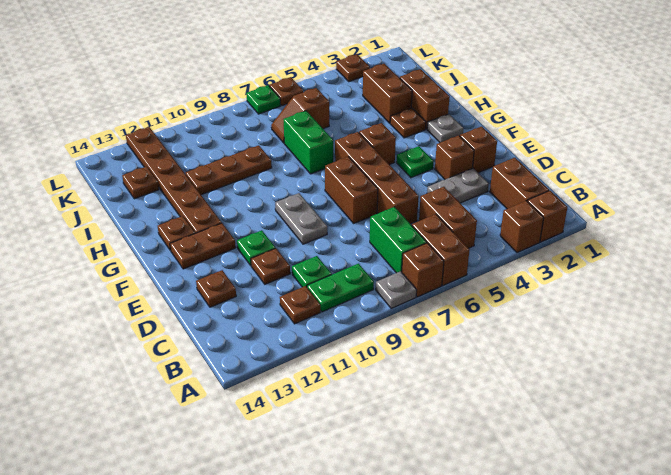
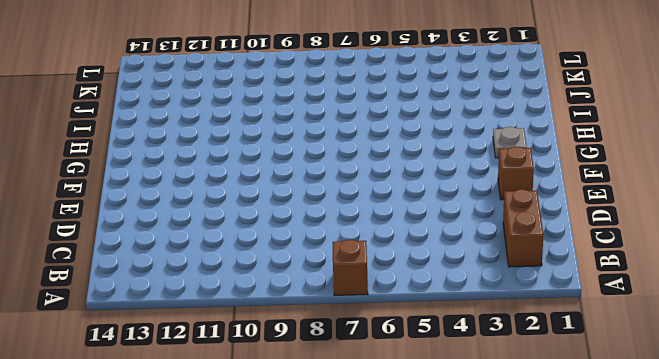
none -> brown 1x1 brick [527,191,567,242]
none -> brown 1x1 brick [500,201,544,253]
none -> brown 1x2 brick [412,214,469,285]
none -> grey 1x1 plate [376,271,417,308]

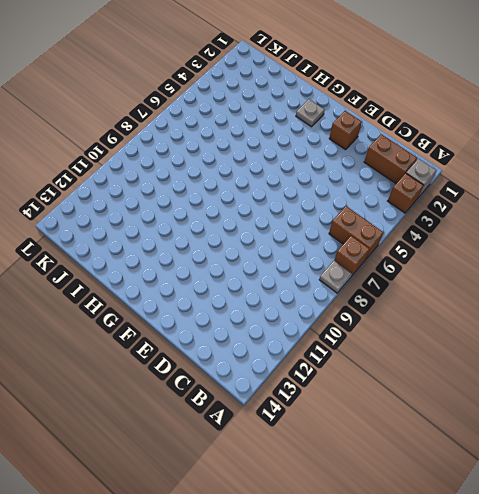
grey 1x1 brick [406,159,437,197] -> brown 1x1 brick [527,191,567,242]
none -> brown 1x2 brick [419,187,477,248]
none -> green 1x2 brick [370,207,427,273]
none -> green 1x2 plate [307,264,374,312]
none -> brown 1x1 plate [280,286,320,324]

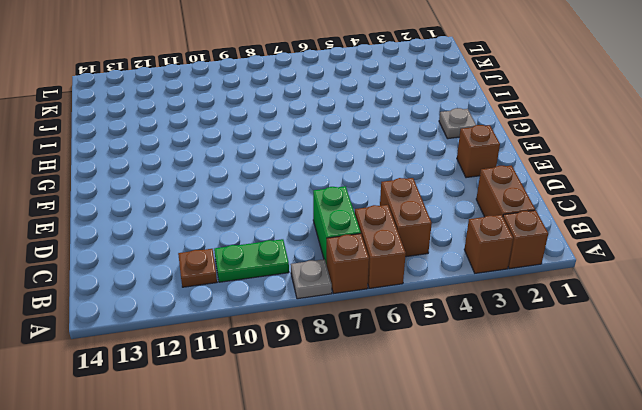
none -> green 1x1 plate [292,256,332,287]
none -> grey 1x2 plate [427,168,489,203]
none -> brown 1x4 brick [335,132,419,224]
none -> brown 1x1 plate [251,248,290,284]

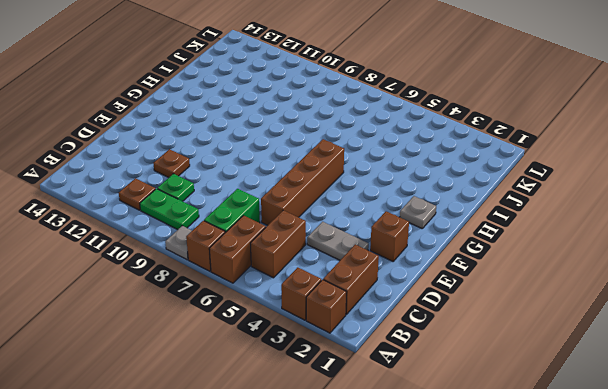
none -> brown 1x1 plate [196,270,236,307]
none -> brown 1x1 brick [435,135,474,179]
none -> brown 1x2 brick [325,157,378,223]
none -> grey 1x2 plate [275,193,327,244]

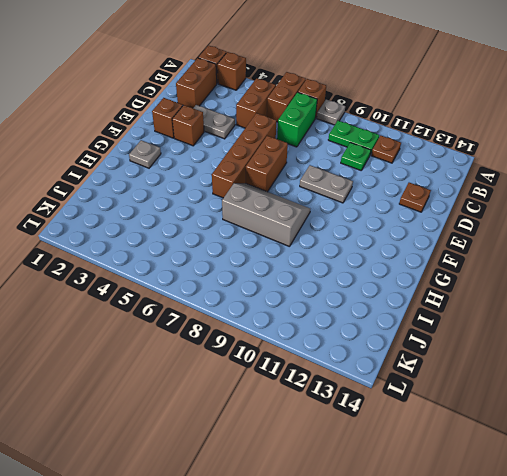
grey 1x2 plate [300,165,353,203] -> grey 1x2 plate turned to [275,193,327,244]
grey 2x3 slope [222,183,310,247] -> green 1x2 brick [283,111,333,174]
none -> brown 1x1 plate [251,248,290,284]
none -> green 1x1 plate [237,230,275,265]
none -> green 1x1 plate [397,146,433,178]
none -> brown 1x2 plate [170,223,236,269]

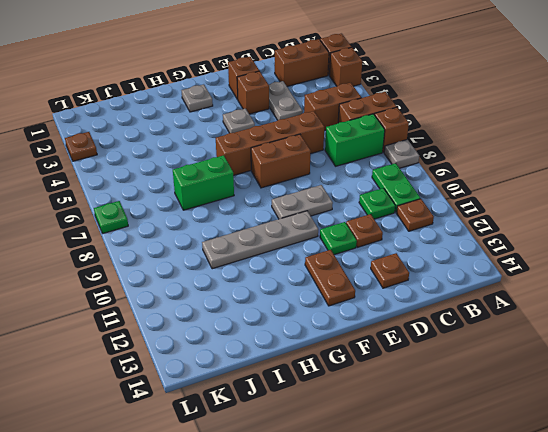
grey 1x1 plate [223,109,255,133] -> green 1x1 plate [397,146,433,178]
grey 1x4 plate [202,211,318,269] -> brown 1x3 plate [186,145,272,195]
none -> brown 1x1 brick [359,123,396,165]
none -> brown 1x6 plate [126,127,222,233]
none -> brown 1x1 plate [158,216,195,250]
none -> brown 1x2 brick [400,69,450,129]

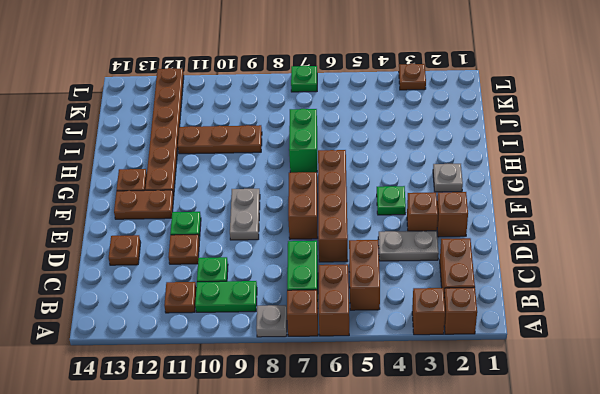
none -> brown 1x1 brick [359,123,396,165]
none -> brown 1x2 brick [400,69,450,129]
none -> brown 1x1 plate [390,108,426,138]
none -> brown 1x2 brick [363,64,412,123]

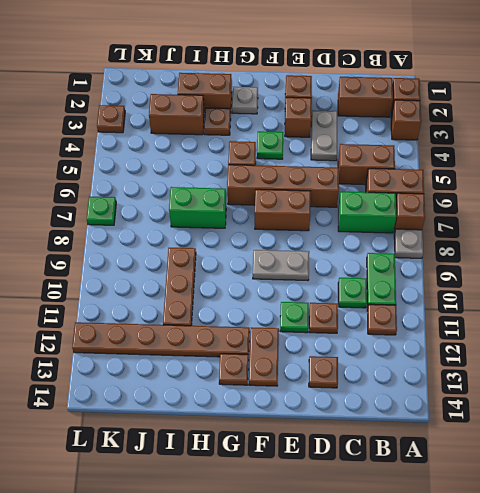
none -> brown 1x2 slope [271,88,329,143]
none -> brown 1x1 plate [122,166,159,199]
none -> brown 1x1 plate [269,77,303,106]

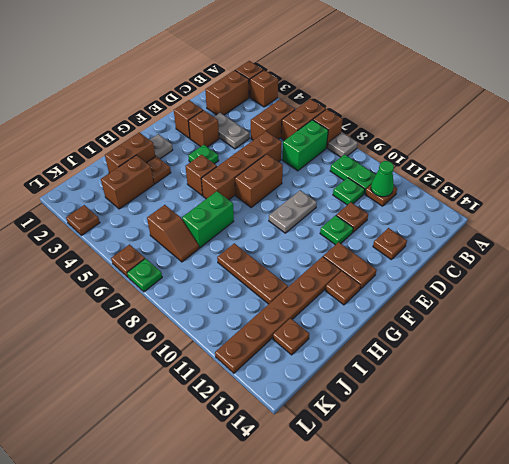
green 1x1 cone [371,161,394,197] -> none

